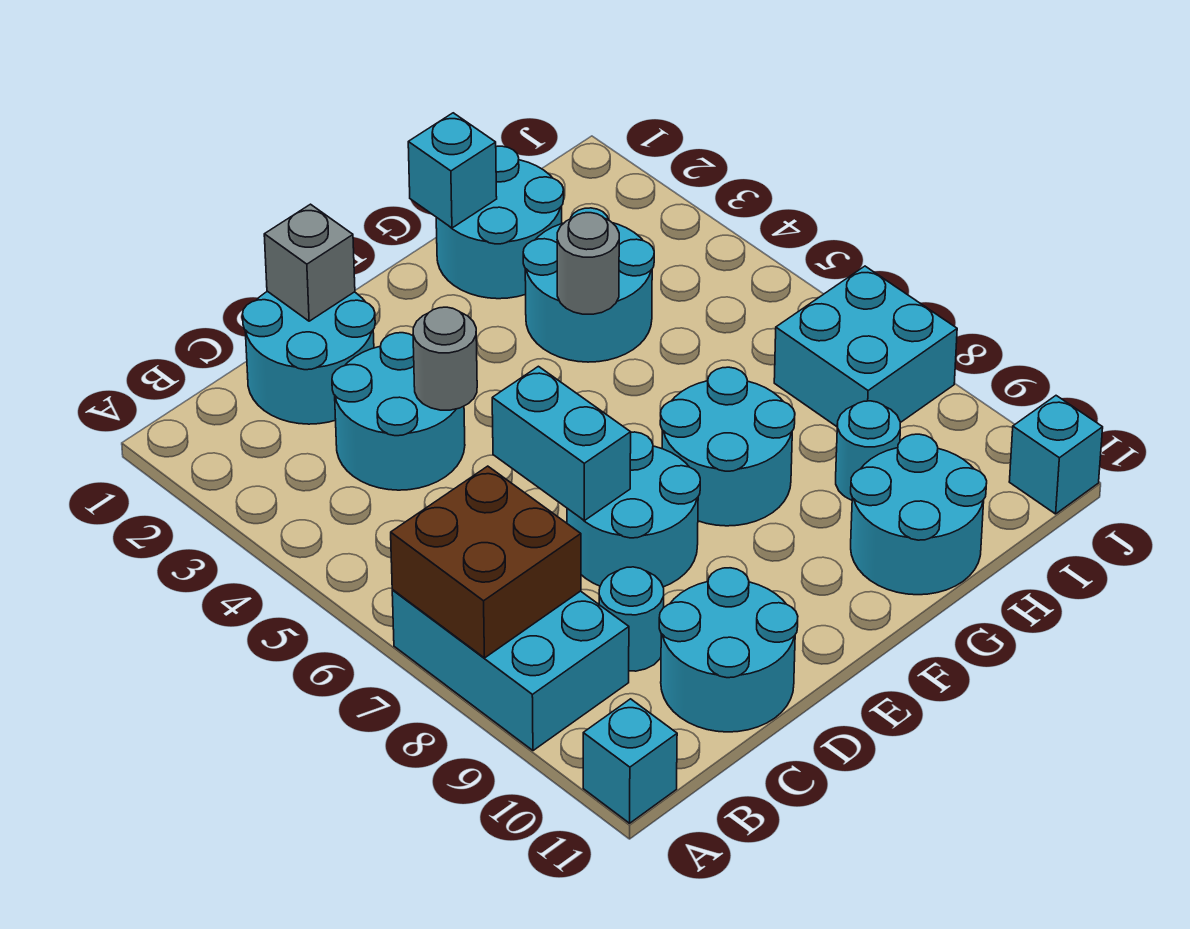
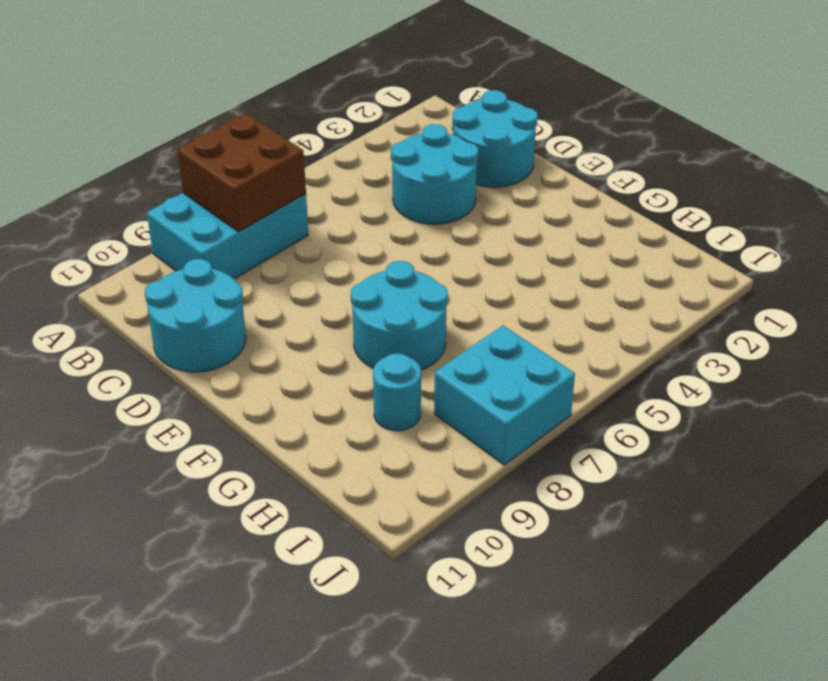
none -> cyan 1x1 brick [583,699,677,823]
none -> cyan 1x1 round brick [599,567,664,671]
none -> cyan 2x2 round brick [567,432,700,587]

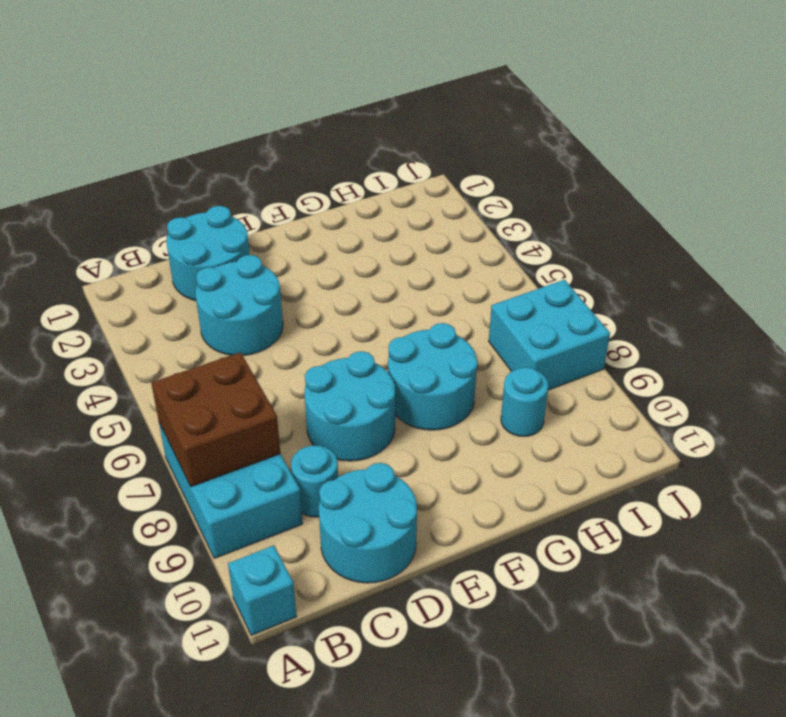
none -> cyan 2x2 round brick [436,146,564,299]
none -> cyan 2x2 round brick [523,208,654,362]
none -> cyan 2x2 round brick [851,434,987,595]

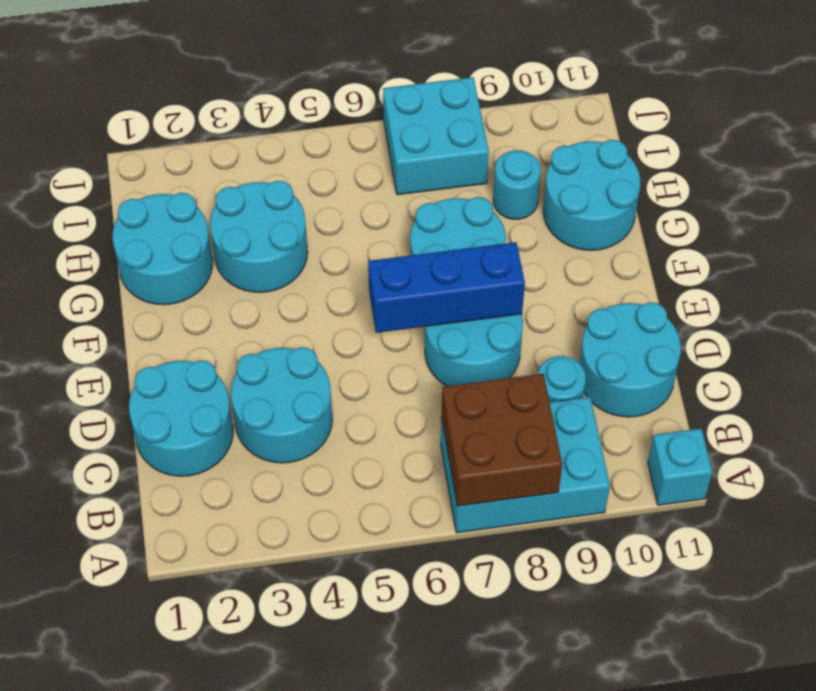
blue 1x3 brick [368,242,525,333] -> none
none -> cyan 1x1 brick [1009,396,1103,514]
none -> grey 1x1 brick [264,204,355,321]
none -> grey 1x1 round brick [413,307,477,410]

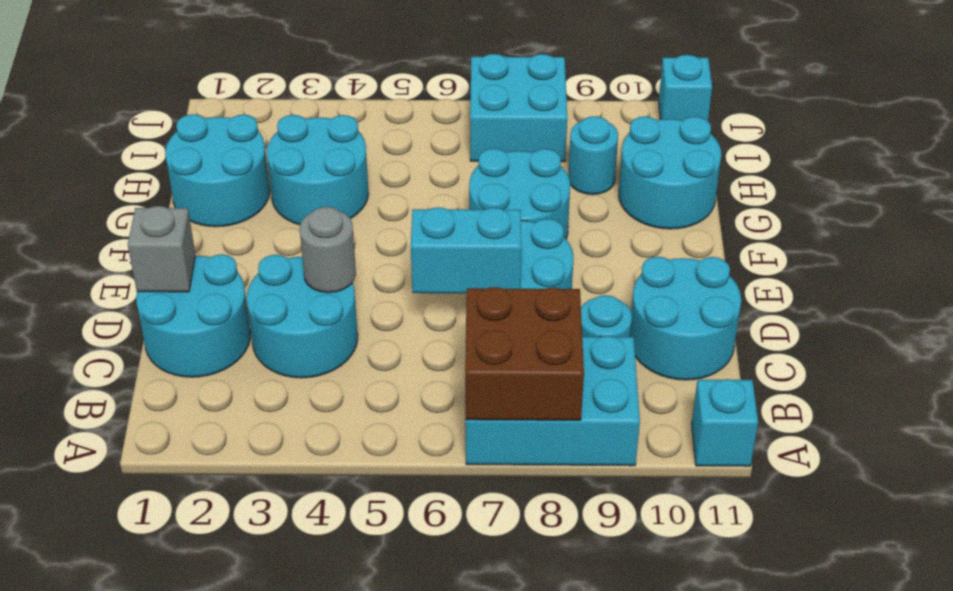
none -> cyan 1x1 brick [408,113,497,228]
none -> grey 1x1 round brick [557,213,619,314]

